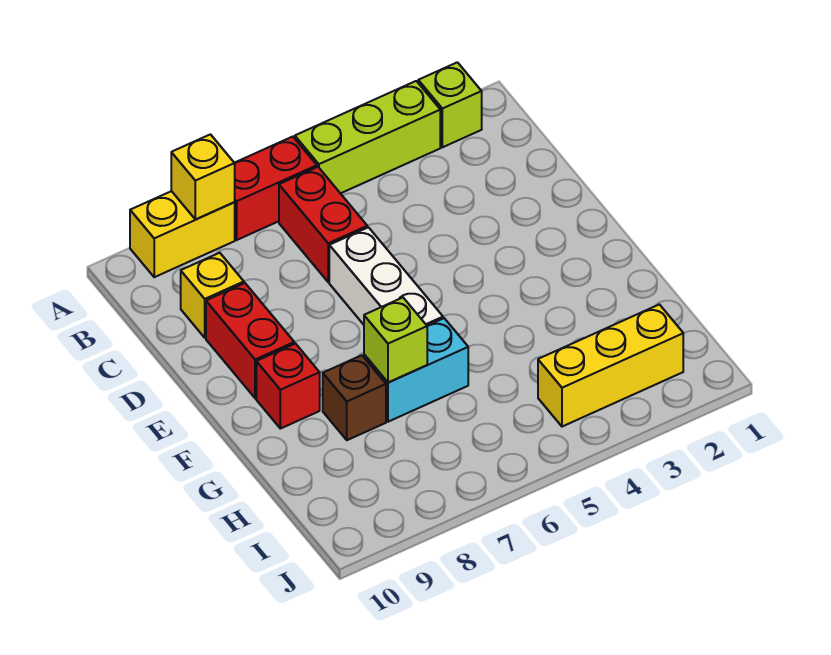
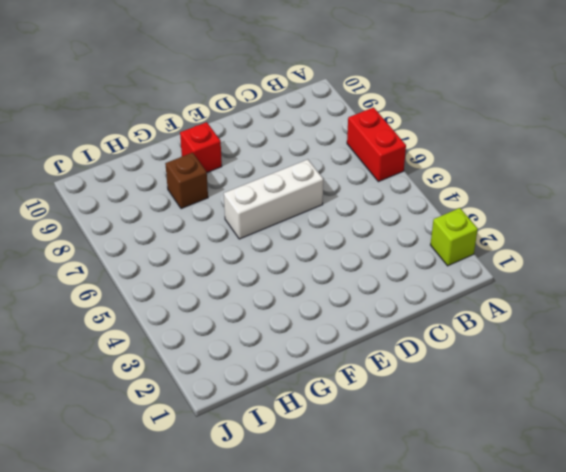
none -> lime 1x3 brick [295,81,440,193]
none -> yellow 1x2 brick [130,191,235,277]
none -> red 1x2 brick [279,167,367,282]

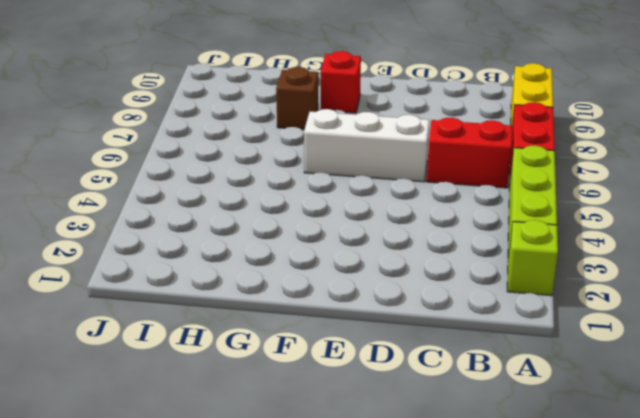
none -> yellow 1x1 brick [181,253,244,338]
none -> red 1x2 brick [206,283,294,398]
none -> cyan 1x2 brick [364,318,468,422]

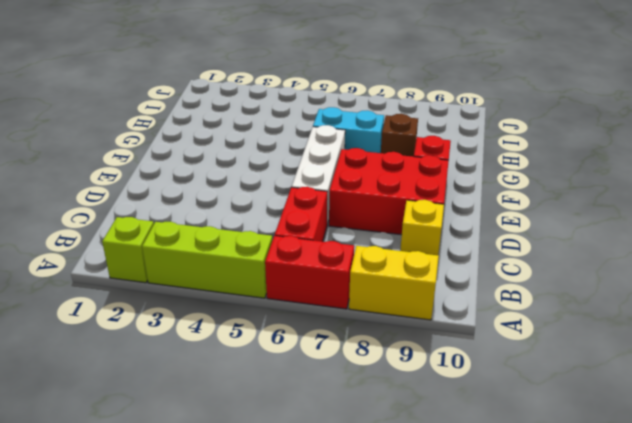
red 2x3 brick [329,148,449,235] -> red 1x2 brick [206,283,294,398]
none -> yellow 1x3 brick [538,304,683,427]
none -> yellow 1x1 brick [171,134,235,219]
none -> lime 1x1 brick [364,298,427,383]

